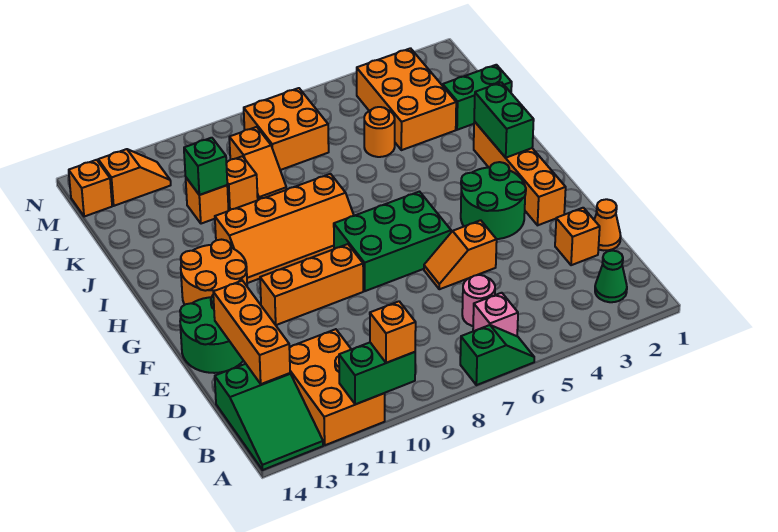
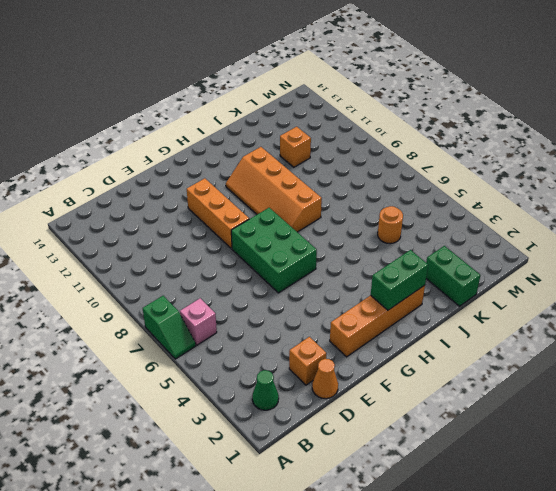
none -> orange 2x3 brick [289,329,385,445]
none -> green 2x3 slope [215,364,323,470]
none -> pink 1x1 round brick [462,275,495,326]
none -> orange 1x2 slope [424,220,497,289]

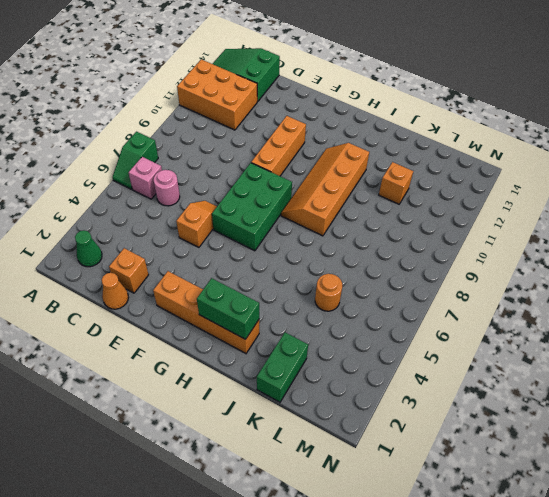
none -> green 2x2 round brick [180,295,243,373]
none -> green 2x2 round brick [461,162,526,239]
none -> orange 2x2 round brick [181,240,247,305]
none -> orange 2x3 brick [357,48,456,150]

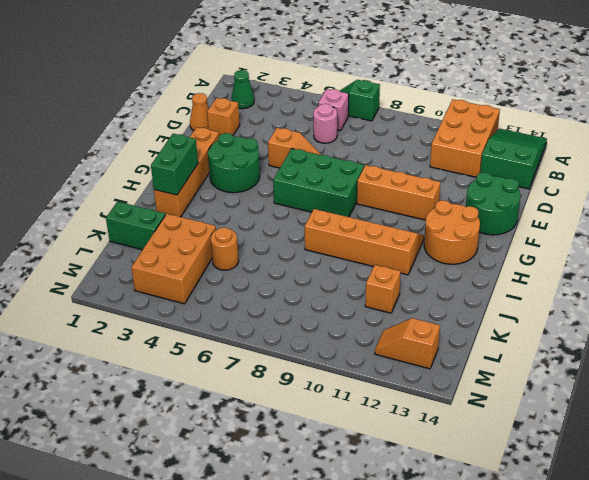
none -> orange 1x2 slope [229,127,286,200]
none -> orange 1x1 brick [226,156,258,210]
none -> orange 2x2 brick [244,88,329,170]
none -> orange 1x1 brick [69,160,112,217]

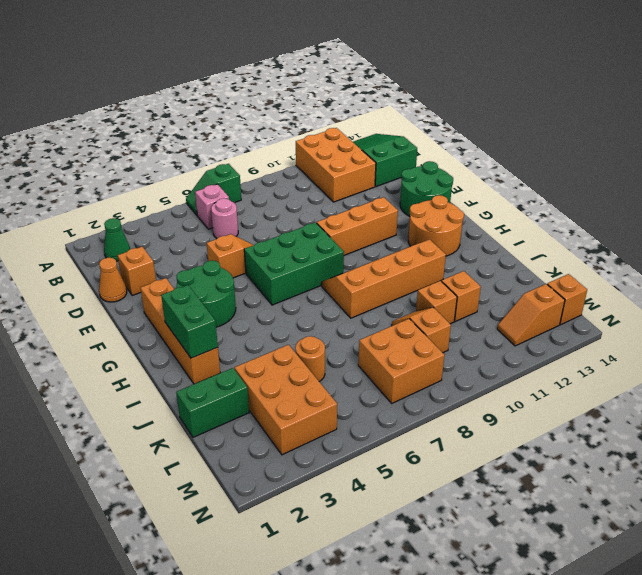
none -> green 1x2 brick [339,343,415,404]
none -> orange 1x3 brick [213,281,290,384]
none -> green 1x1 brick [184,138,227,195]
none -> orange 1x1 brick [370,301,416,363]

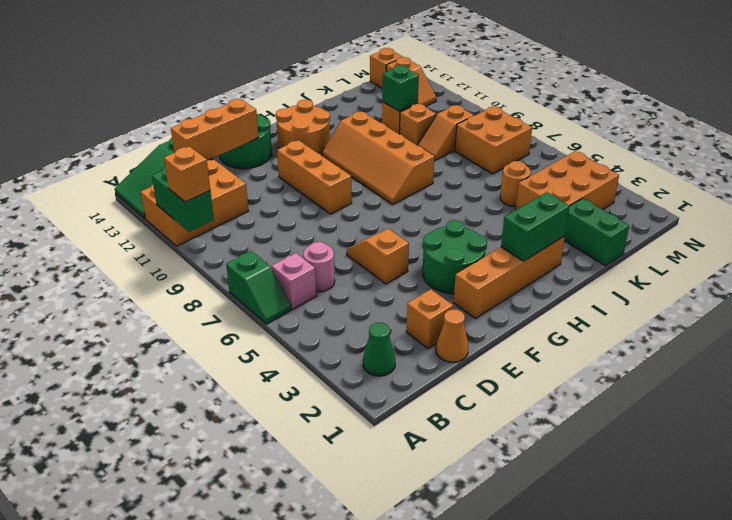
none -> green 2x3 brick [334,192,451,291]

